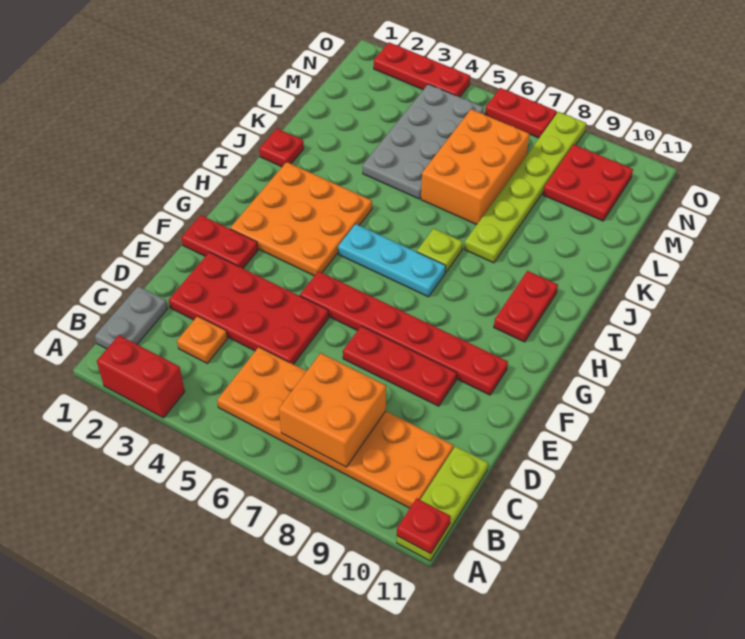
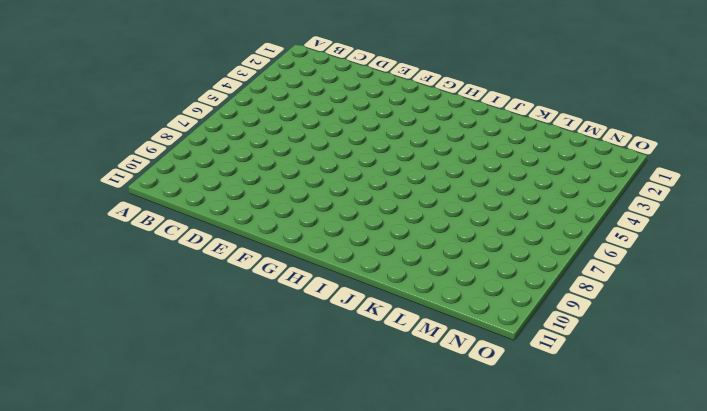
none -> red 1x2 brick [97,335,185,418]
none -> lime 1x3 plate [397,446,488,561]
none -> grey 1x2 plate [95,286,168,349]

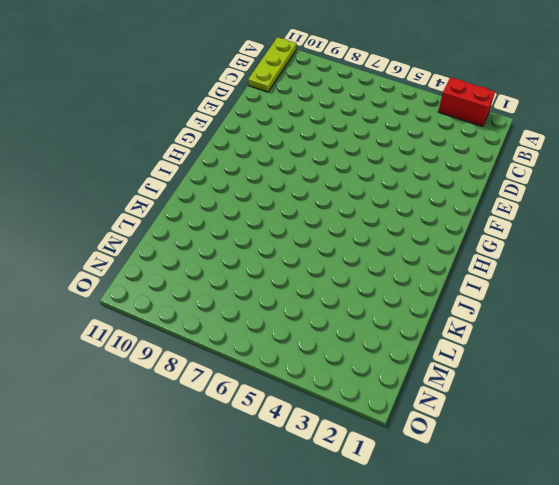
none -> grey 1x2 plate [95,286,168,349]
none -> orange 2x6 plate [217,347,453,508]
none -> orange 1x1 plate [177,316,227,363]

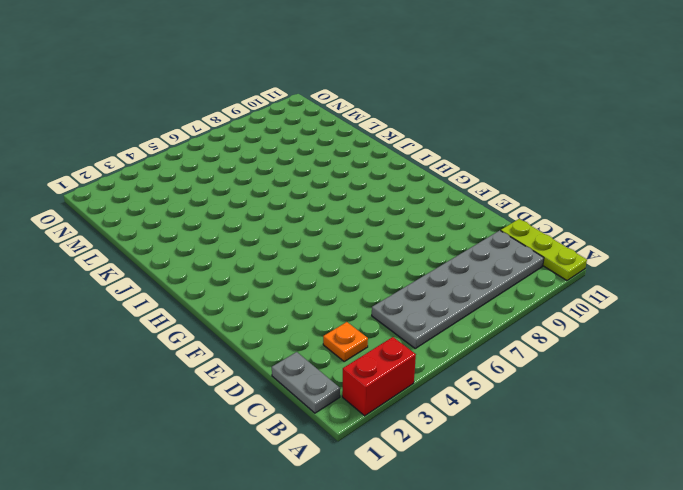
grey 2x6 plate [372,231,544,348] -> orange 2x6 plate [217,347,453,508]
none -> red 2x4 plate [169,252,329,364]
none -> red 1x3 plate [343,326,457,406]
none -> red 1x2 plate [181,215,258,268]

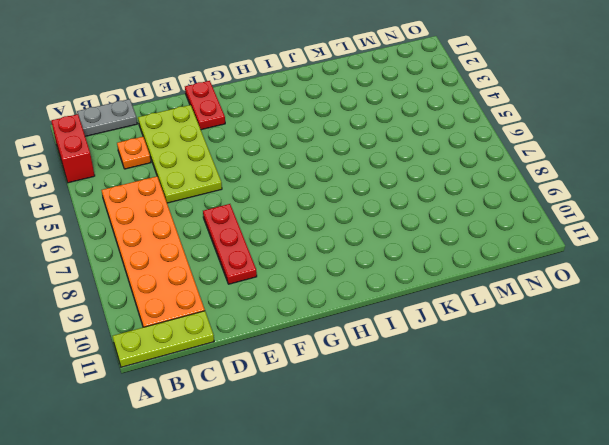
lime 2x4 plate [138,105,222,203] -> red 2x4 plate [169,252,329,364]
none -> red 1x6 plate [300,271,508,395]
none -> orange 3x3 plate [230,162,372,276]
none -> cyan 1x3 plate [338,224,446,297]

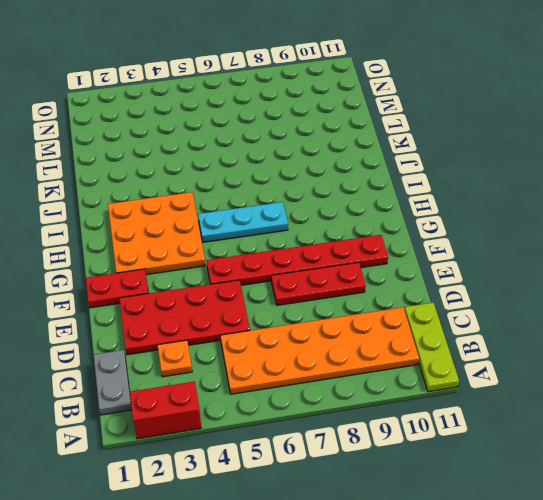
none -> red 1x2 plate [494,271,558,342]
none -> lime 1x1 plate [417,228,463,272]
none -> red 1x1 plate [259,129,304,167]

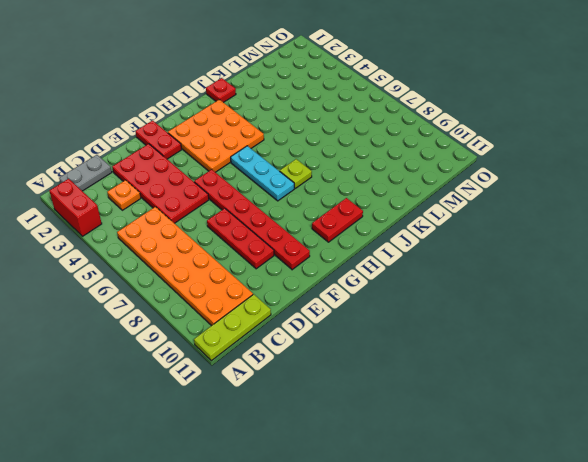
none -> lime 1x6 plate [464,112,586,263]
none -> grey 2x4 plate [363,84,484,199]
none -> orange 2x3 brick [421,109,529,225]

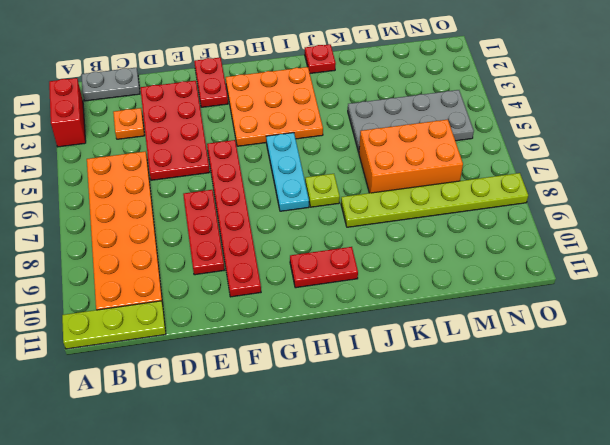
none -> red 2x2 plate [543,145,633,221]
none -> red 1x3 plate [374,42,470,97]
none -> red 1x2 plate [485,88,557,138]

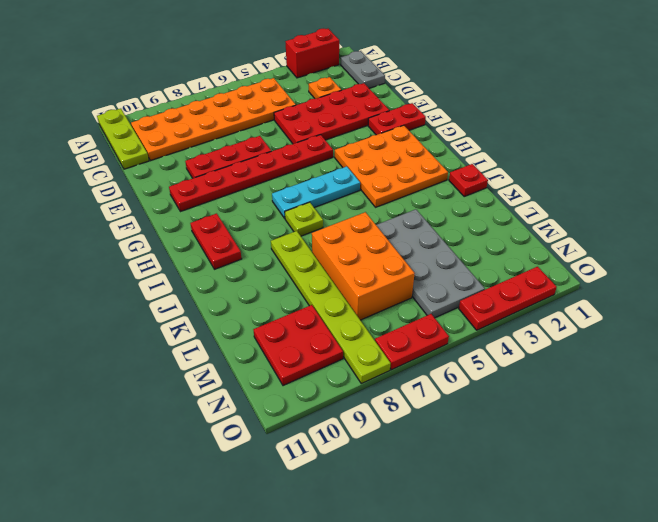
none -> red 1x1 plate [397,498,451,554]
none -> orange 2x2 brick [279,353,386,467]

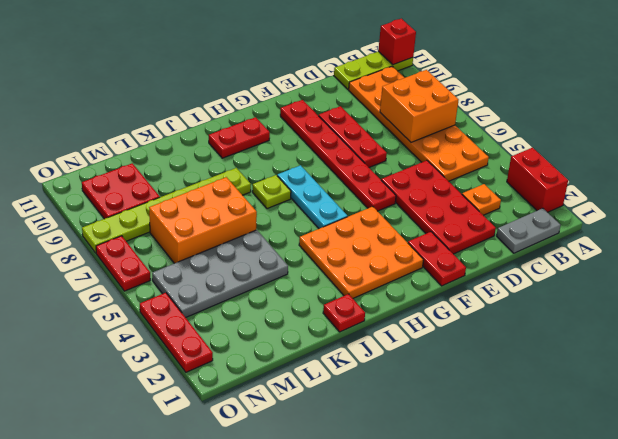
red 1x1 brick [378,19,416,65] -> red 1x1 plate [397,498,451,554]

